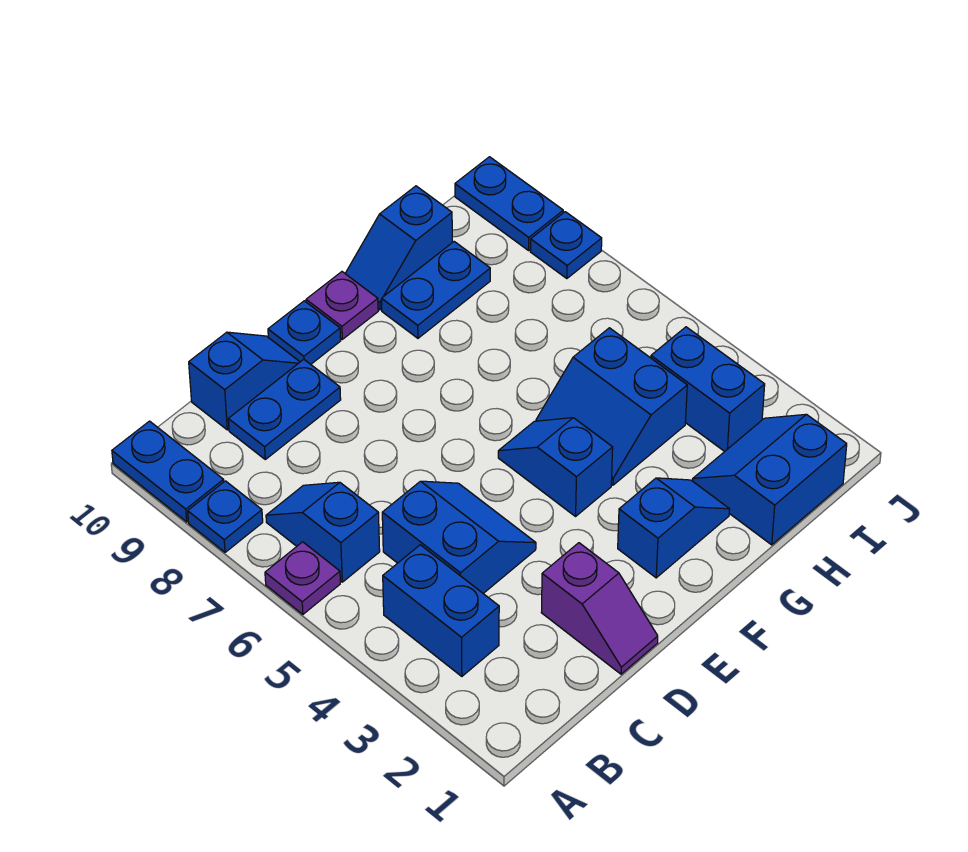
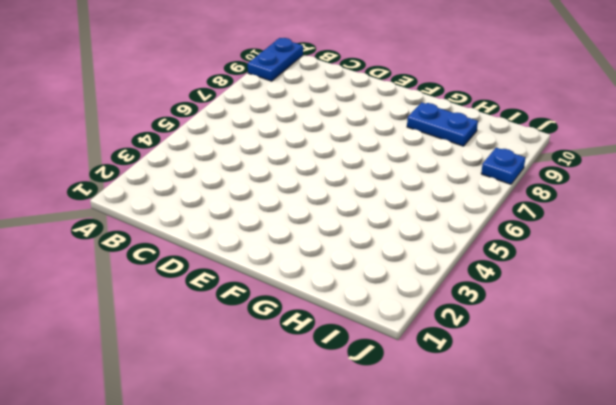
none -> purple 1x1 plate [265,542,340,614]
none -> blue 1x1 plate [188,481,263,552]
none -> blue 1x2 brick [383,545,499,676]

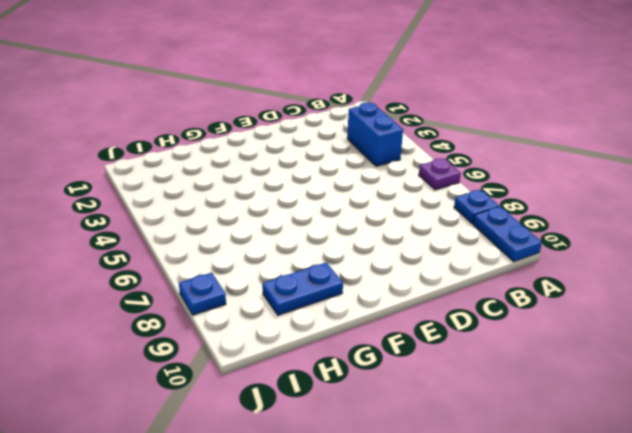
none -> blue 1x2 slope [266,482,380,582]
none -> blue 2x2 slope [382,481,536,594]
none -> blue 1x2 plate [228,360,341,459]

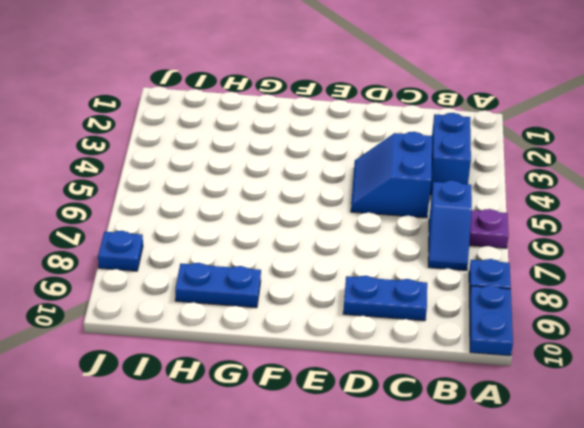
none -> blue 1x2 slope [189,332,300,430]
none -> purple 1x2 slope [541,543,658,674]
none -> blue 1x1 plate [268,301,341,364]

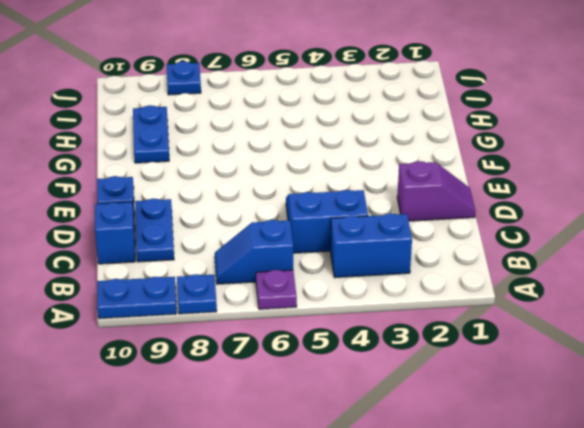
none -> blue 1x2 slope [618,478,730,578]
none -> blue 1x2 slope [498,418,613,516]
none -> purple 1x1 plate [306,272,378,339]

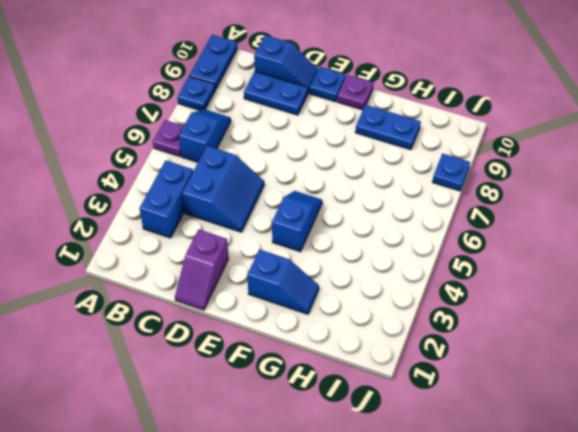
none -> blue 2x2 slope [536,328,687,485]
none -> blue 1x2 slope [345,186,452,310]
none -> blue 2x2 slope [693,414,847,545]

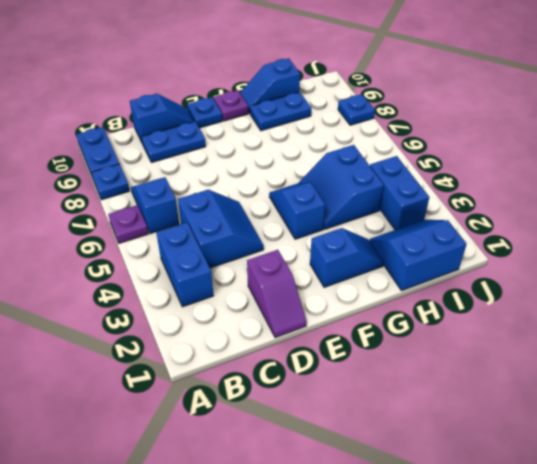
none -> blue 1x2 plate [455,157,563,250]

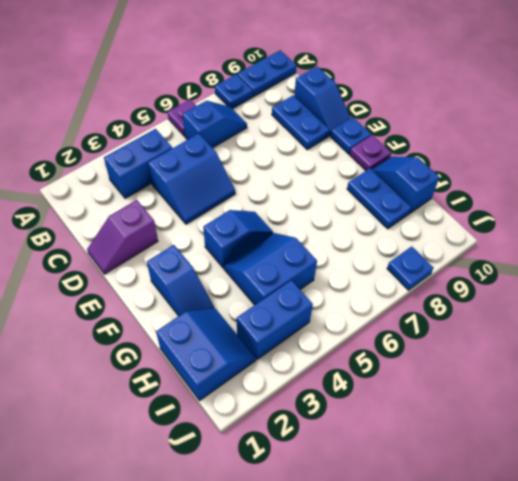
none -> blue 1x2 plate [455,157,563,250]

